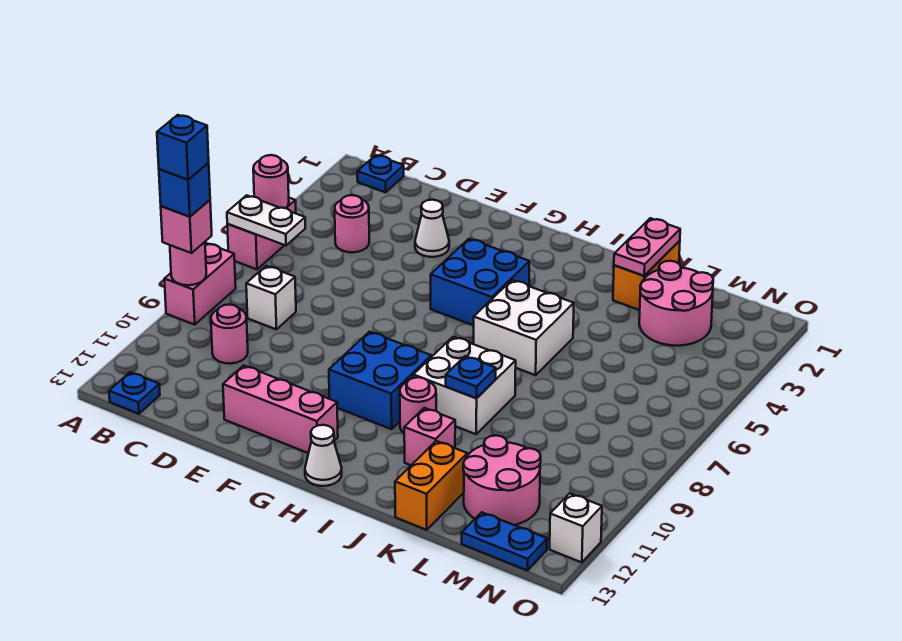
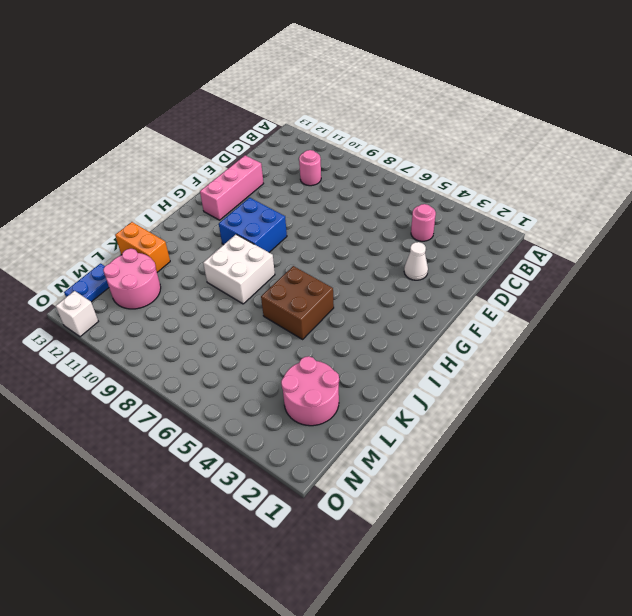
brown 2x2 brick [261,266,334,339] -> white 2x2 brick [473,280,574,375]
none -> pink 1x2 brick [227,198,296,269]
none -> pink 1x2 brick [164,243,236,325]
none -> blue 1x1 plate [357,155,404,192]
none -> blue 1x1 plate [109,372,160,414]

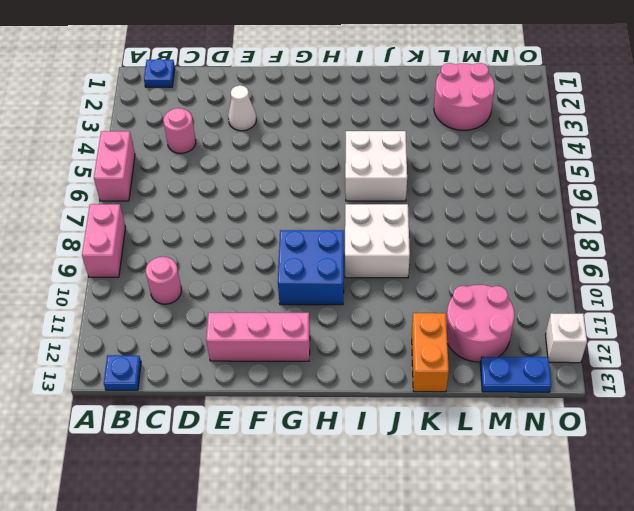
none -> white 1x1 brick [246,266,296,330]
none -> blue 2x2 brick [431,239,530,325]
none -> white 1x1 cone [305,425,342,486]
none -> pink 1x1 round brick [400,377,436,433]

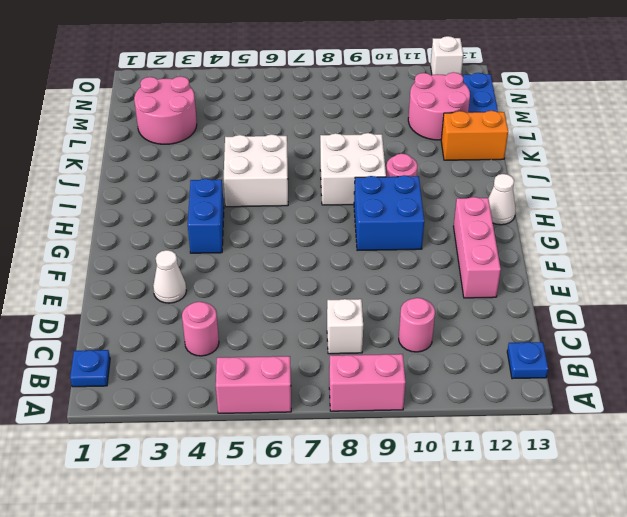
blue 1x2 brick [188,179,224,253] -> blue 2x2 brick [431,239,530,325]
none -> pink 1x1 brick [404,408,455,465]
none -> orange 1x2 brick [613,241,680,310]
none -> pink 1x1 round brick [253,155,289,208]
none -> white 1x2 plate [227,195,305,245]

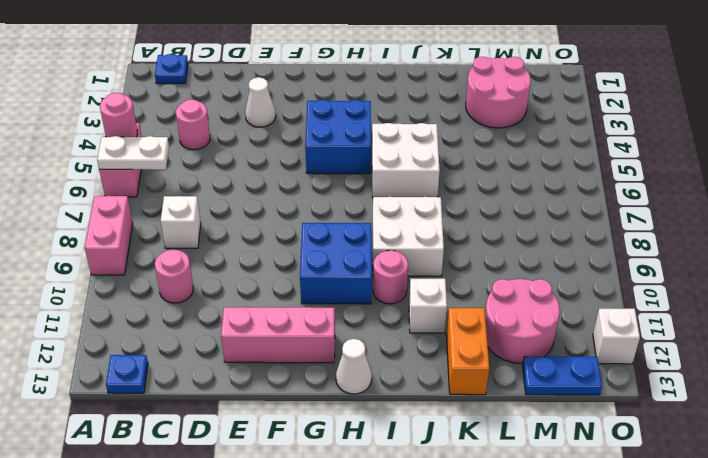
white 1x1 brick [409,279,447,333] -> pink 1x1 brick [404,408,455,465]
none -> orange 1x2 brick [613,241,680,310]
none -> pink 1x1 round brick [170,242,206,285]
none -> blue 1x1 plate [446,356,496,398]
none -> pink 1x2 plate [614,218,680,276]

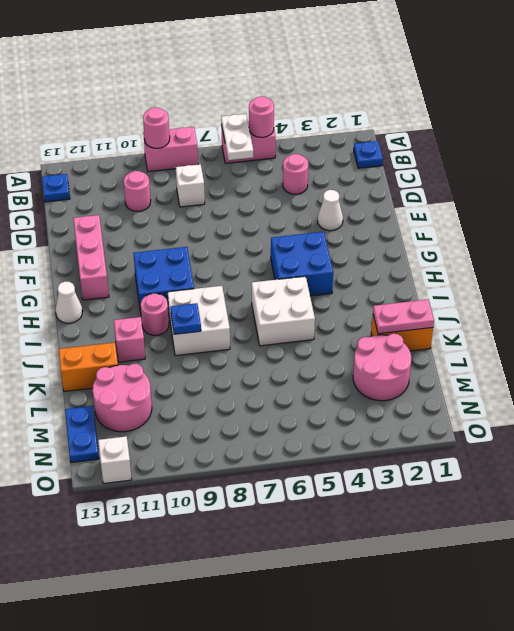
none -> pink 1x1 brick [161,200,212,253]
none -> blue 1x1 brick [159,163,210,217]
none -> blue 1x1 brick [157,115,209,180]

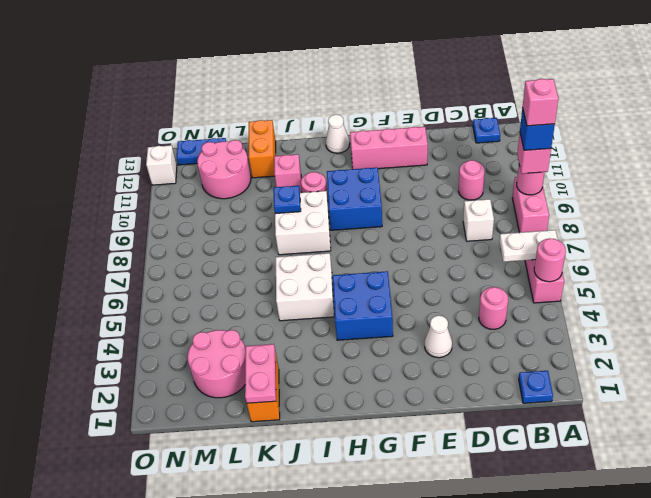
pink 1x1 brick [523,79,558,126] -> blue 1x1 brick [157,115,209,180]

